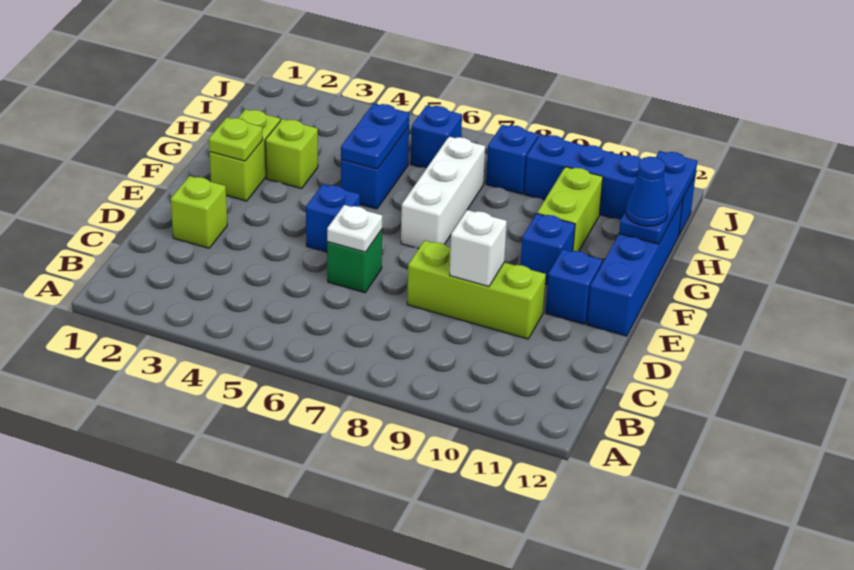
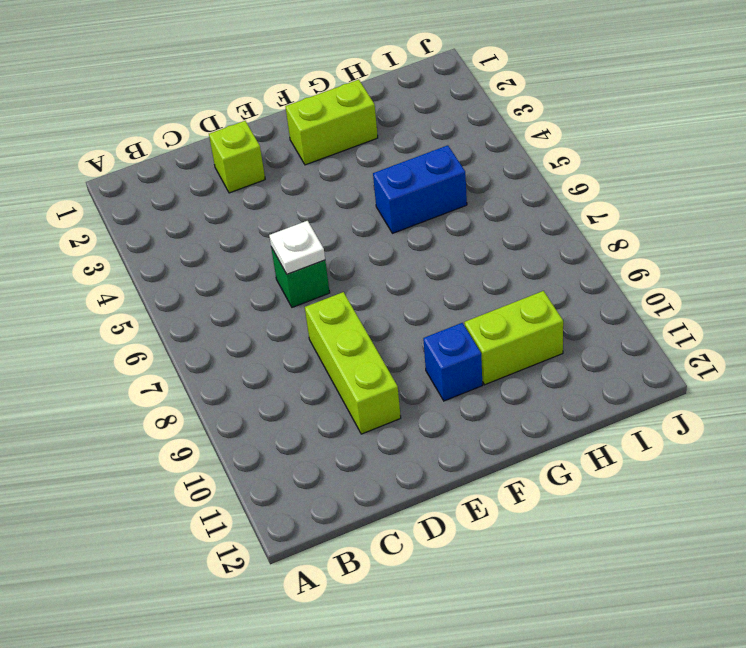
none -> blue 1x1 brick [306,184,360,252]
none -> blue 1x1 brick [546,249,602,324]
none -> blue 1x4 brick [587,199,683,336]

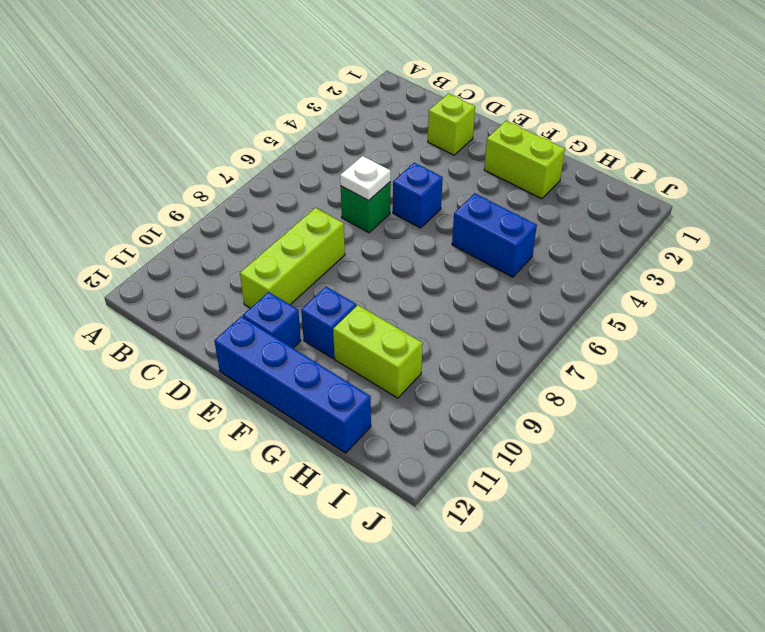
none -> white 1x3 brick [401,137,485,249]
none -> lime 1x1 brick [265,119,318,189]
none -> blue 1x1 brick [411,105,462,168]

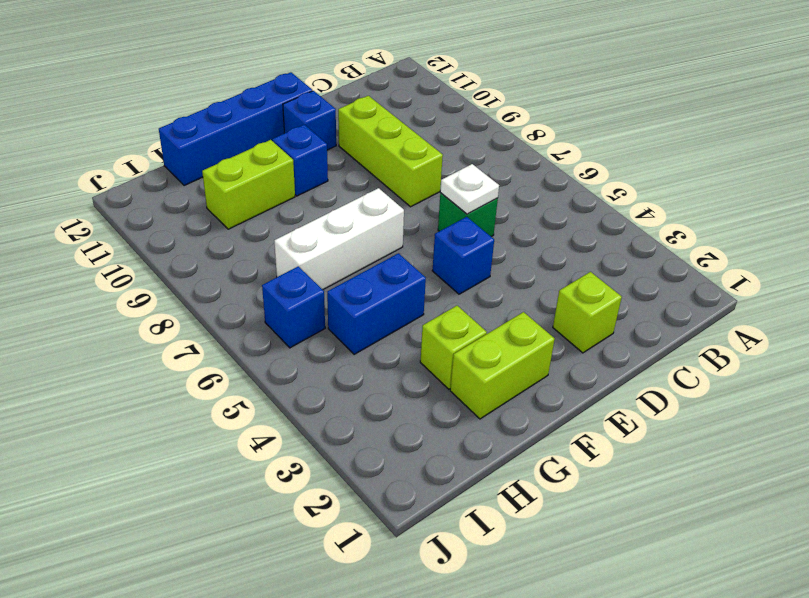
none -> blue 1x1 brick [486,125,538,194]
none -> blue 1x4 brick [524,134,696,235]
none -> white 1x1 brick [450,210,507,287]

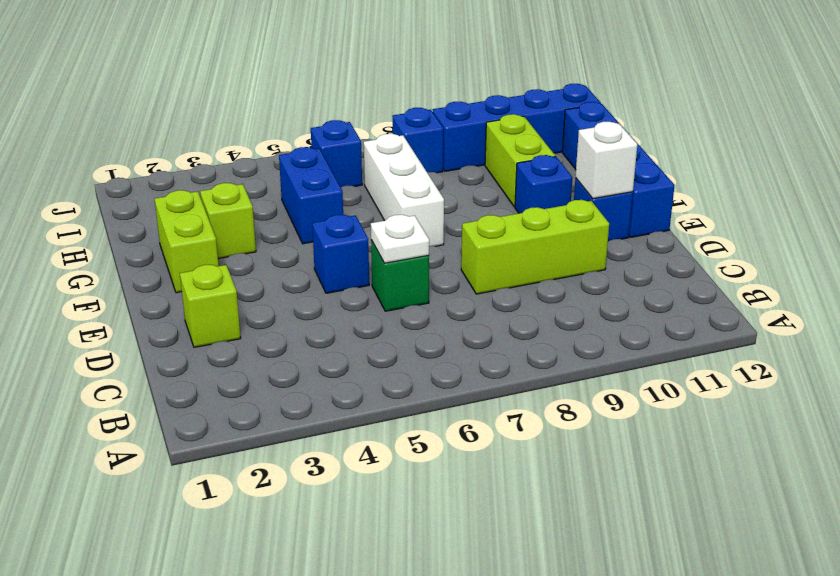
white 1x1 brick [575,122,637,199] -> white 1x1 brick moved to [450,210,507,287]
none -> lime 1x1 plate [209,118,263,161]
none -> blue 1x2 plate [341,104,409,169]
none -> blue 1x3 plate [619,151,697,244]

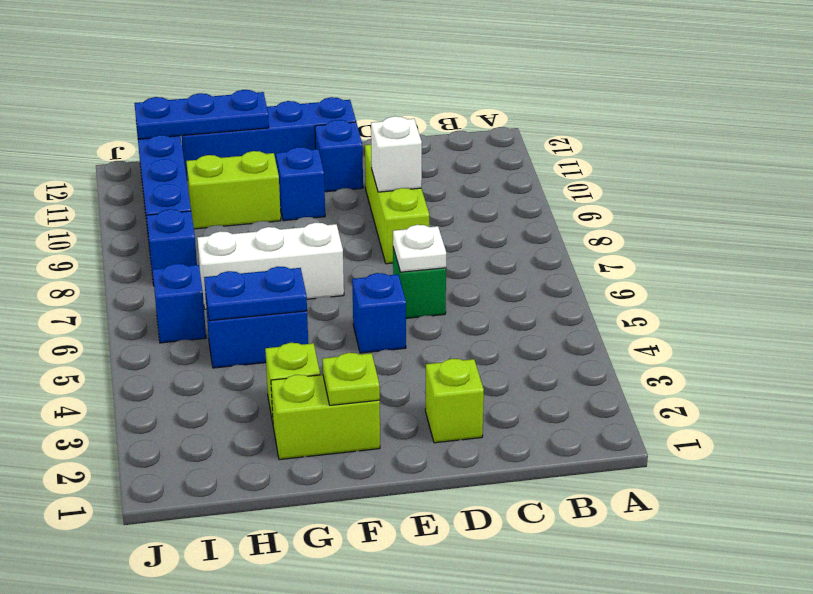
none -> blue 1x1 cone [626,157,668,226]

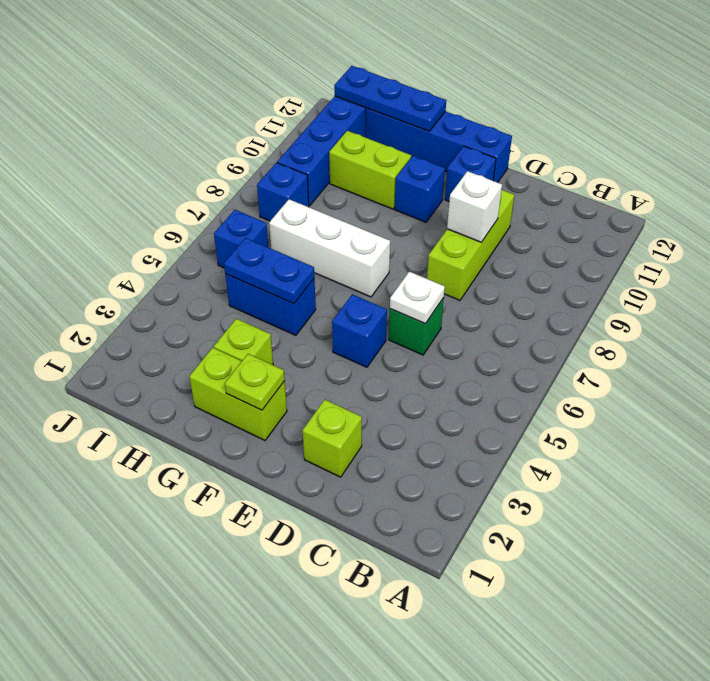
none -> blue 1x1 cone [626,157,668,226]

